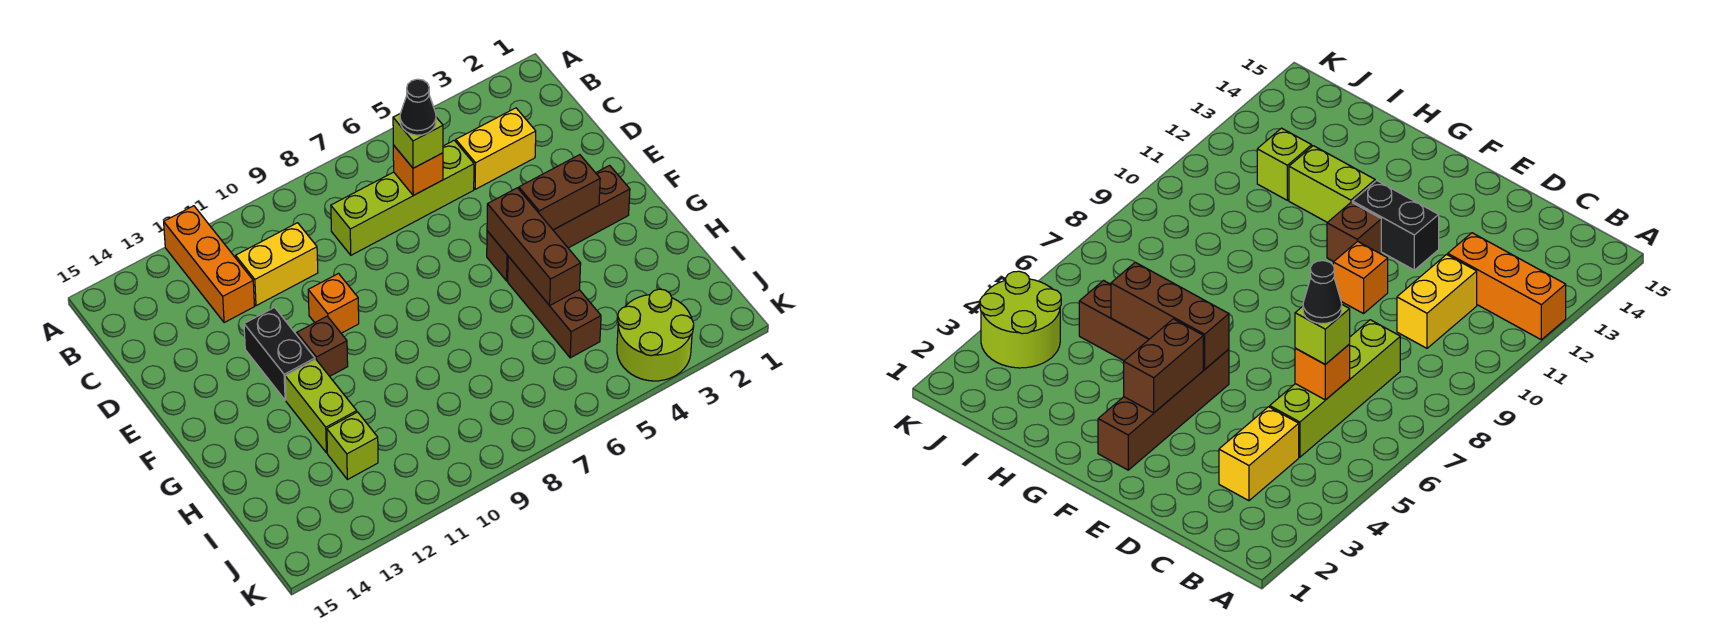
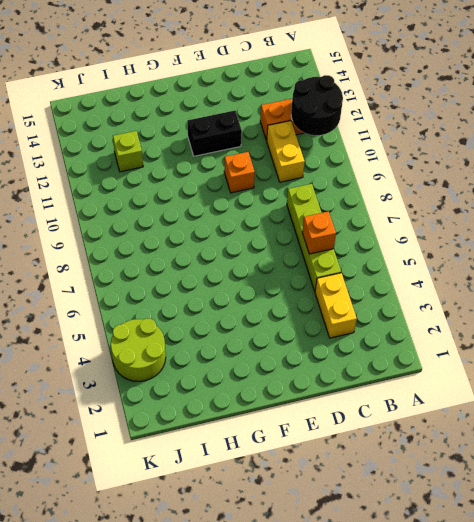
black 2x2 round brick [291,75,343,135] -> none
none -> brown 1x4 brick [487,165,630,281]
none -> brown 1x1 brick [297,316,348,376]
none -> brown 1x3 brick [508,256,601,358]

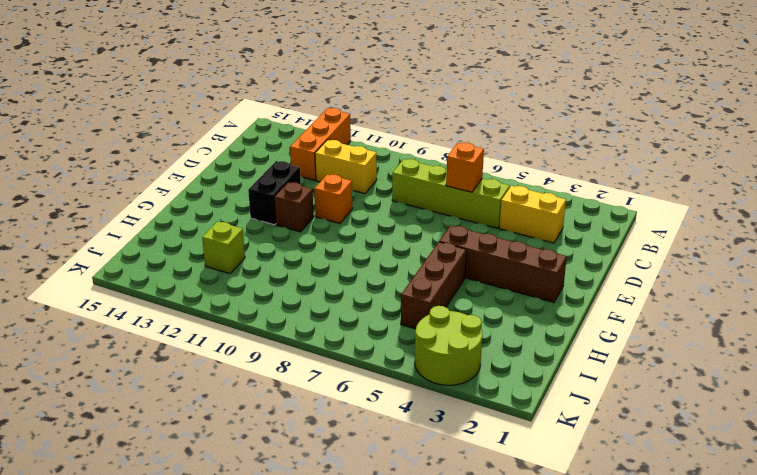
none -> lime 1x2 brick [285,359,357,453]
none -> brown 1x2 brick [519,155,600,230]
none -> brown 1x3 brick [487,188,581,305]

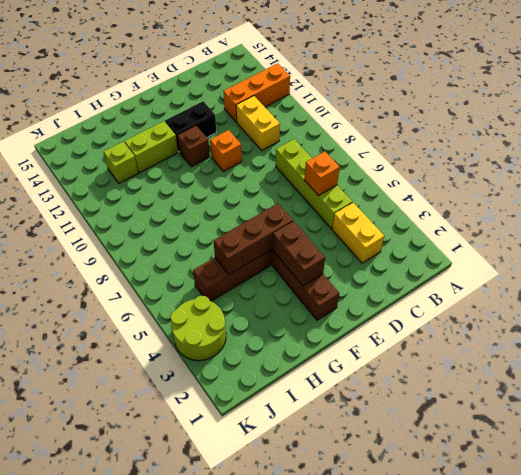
none -> lime 1x1 brick [393,114,443,168]
none -> black 1x1 cone [400,79,436,135]

